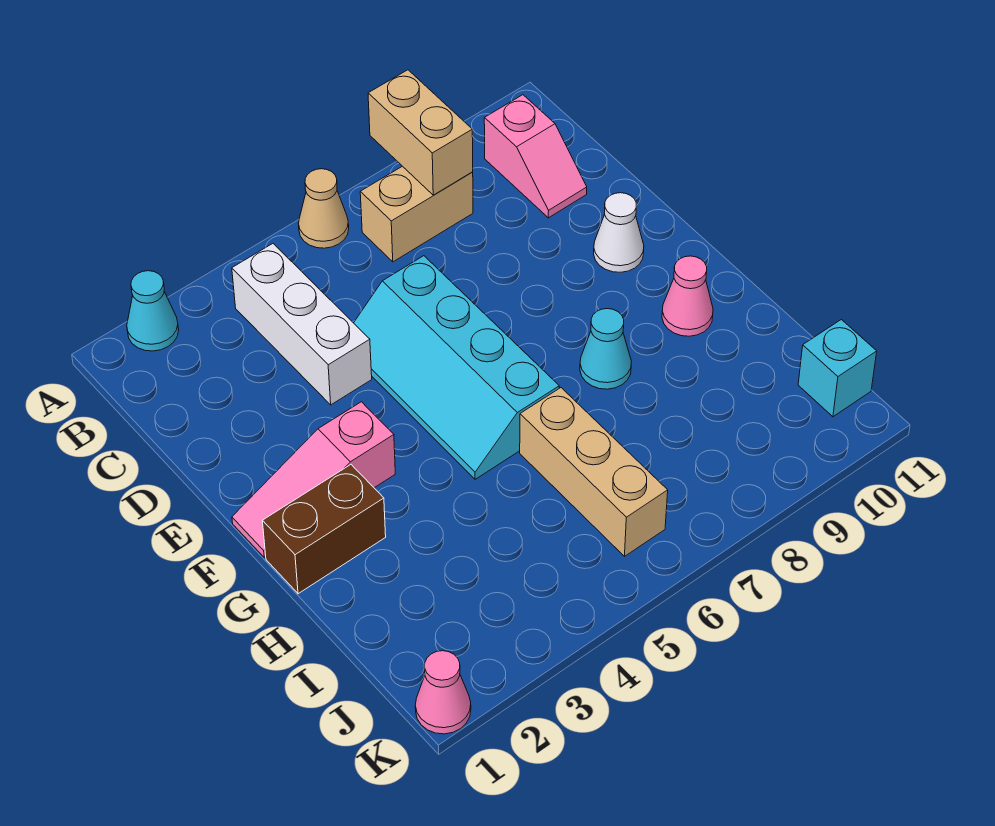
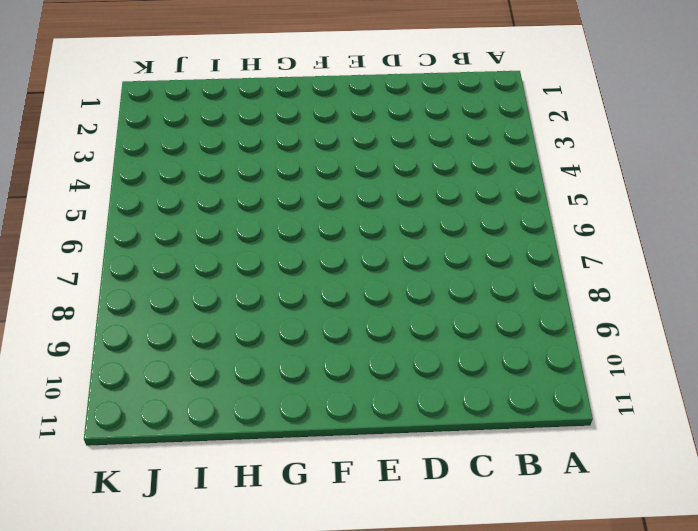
none -> cyan 1x1 cone [127,271,179,351]
none -> tan 1x1 cone [298,169,349,248]
none -> white 1x3 brick [232,244,372,405]

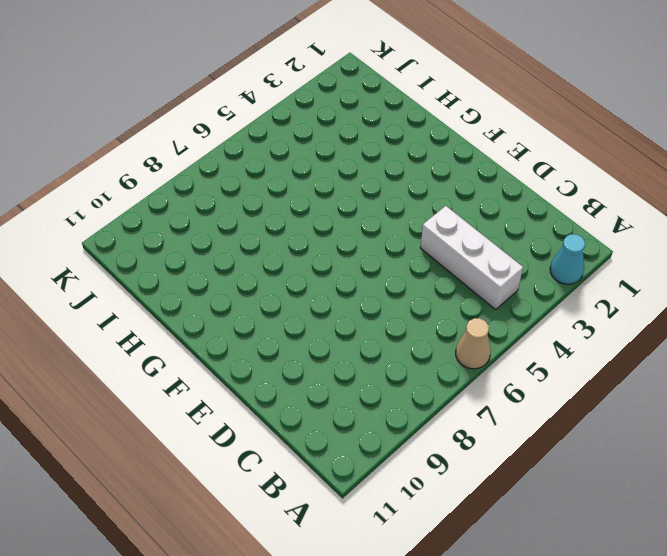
none -> tan 1x2 brick [360,166,473,262]
none -> pink 1x2 slope [484,95,587,218]
none -> cyan 2x4 slope [354,256,559,479]

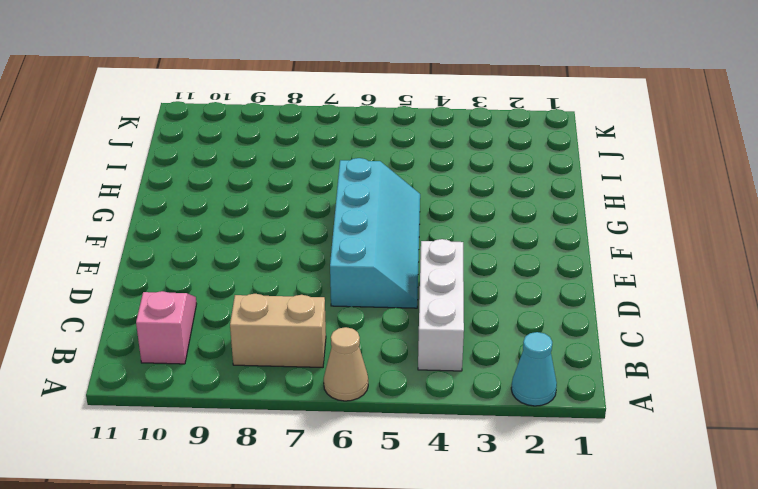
none -> white 1x1 cone [594,193,644,272]
none -> pink 1x3 slope [232,402,395,558]
none -> brown 1x2 brick [263,465,386,594]

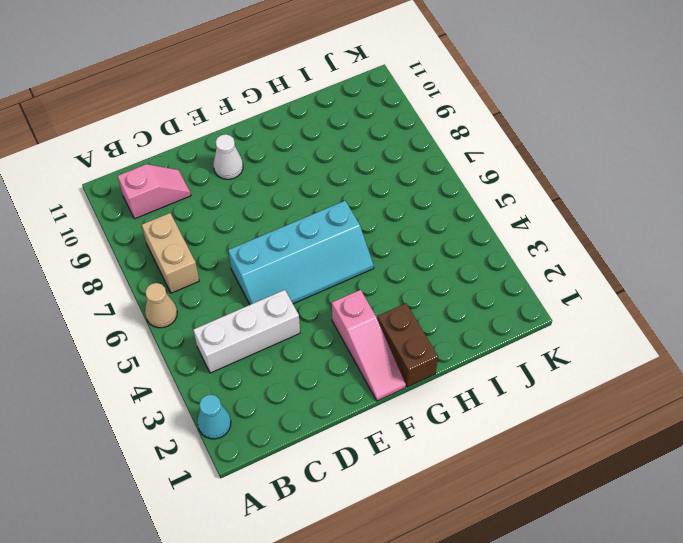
none -> cyan 1x1 cone [580,309,632,389]
none -> pink 1x1 cone [662,256,713,336]
none -> tan 1x3 brick [520,388,668,556]

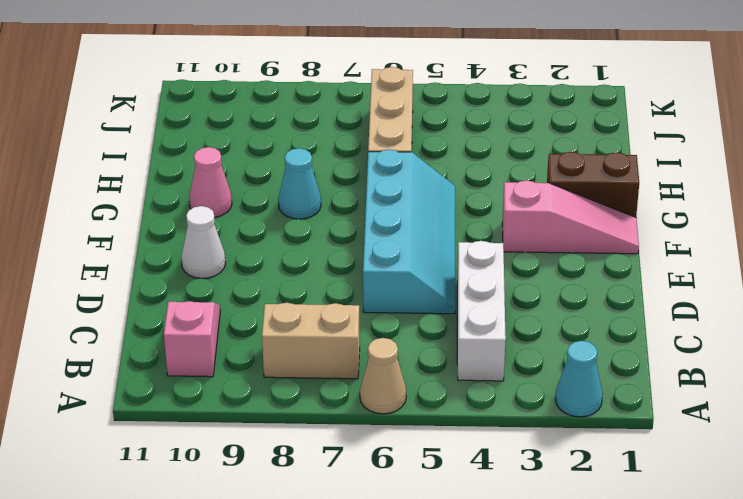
none -> cyan 1x1 brick [798,320,877,417]
none -> pink 1x1 cone [415,651,471,734]
none -> tan 1x2 brick [368,70,473,195]

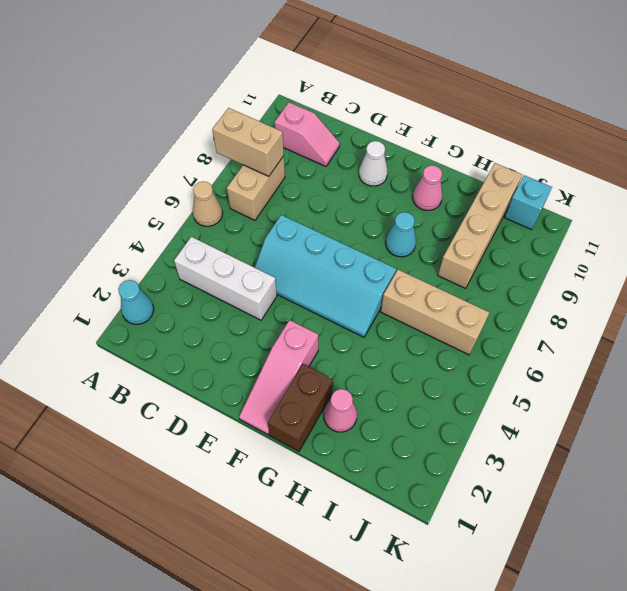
pink 1x1 cone [324,389,357,432] -> pink 1x1 cone moved to [415,651,471,734]
tan 1x4 brick [438,163,522,288] -> none

